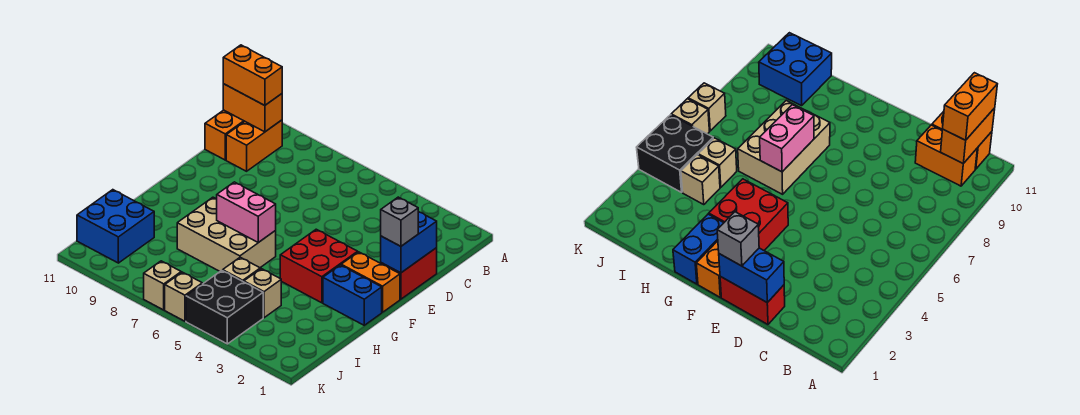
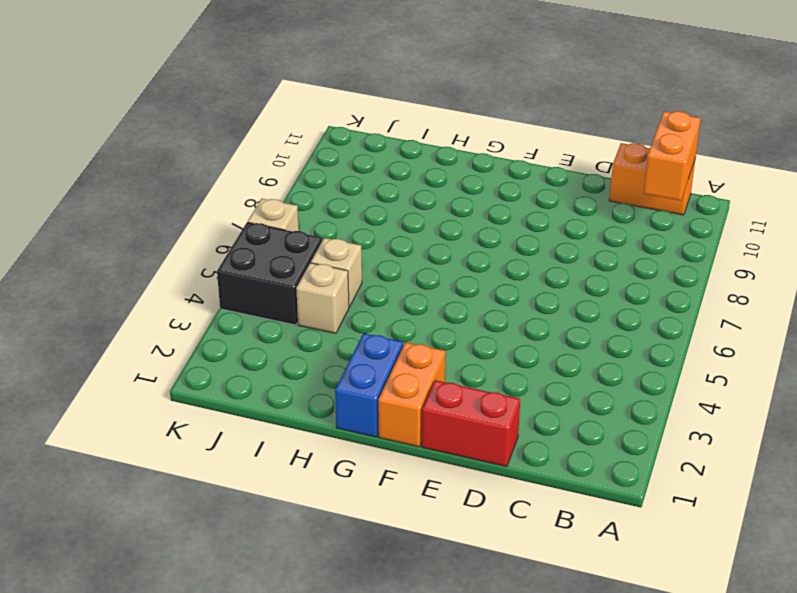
none -> orange 1x2 brick [226,120,282,171]
none -> red 2x2 brick [280,229,358,303]
none -> tan 2x3 brick [177,197,276,271]

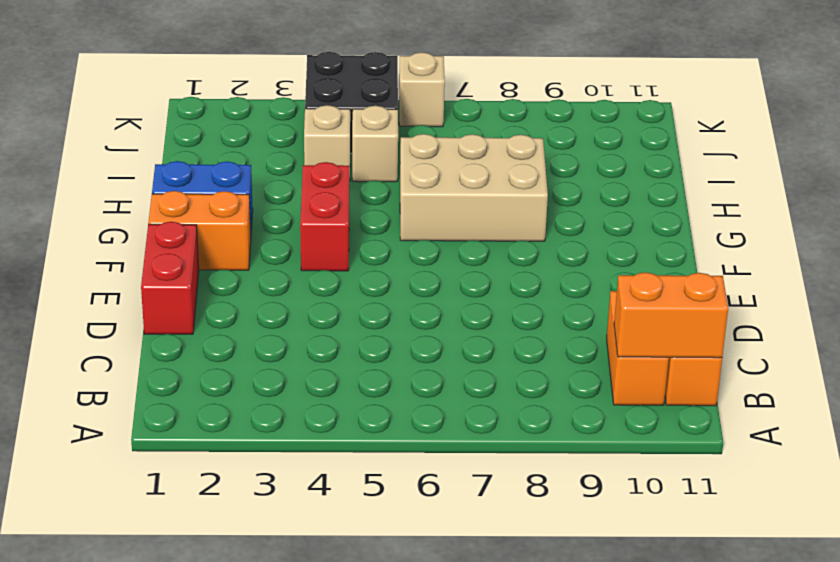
red 1x2 brick [300,162,349,271] -> red 2x2 brick [280,229,358,303]
none -> blue 2x2 brick [77,190,154,263]
none -> tan 1x1 brick [144,261,181,310]
none -> blue 1x2 brick [381,212,437,273]

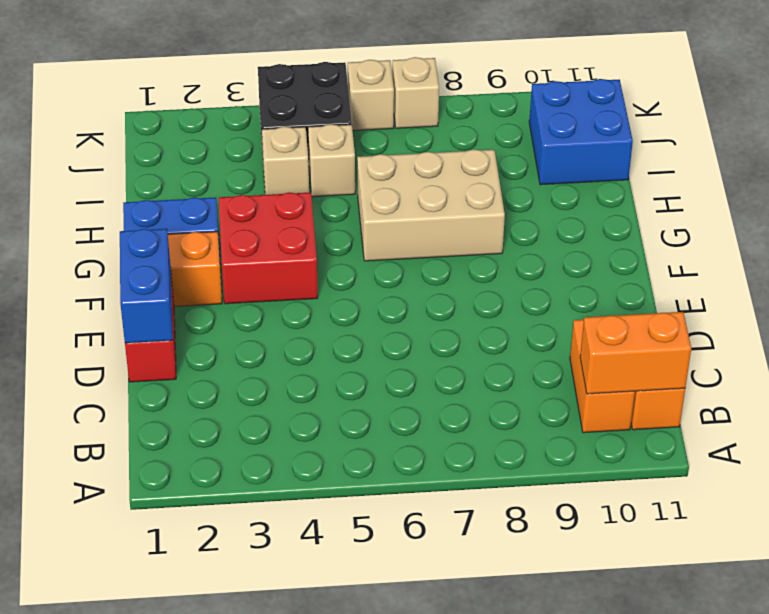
none -> pink 1x2 brick [217,182,276,242]
none -> orange 1x2 brick [223,45,282,106]
none -> grey 1x1 brick [381,197,418,246]

